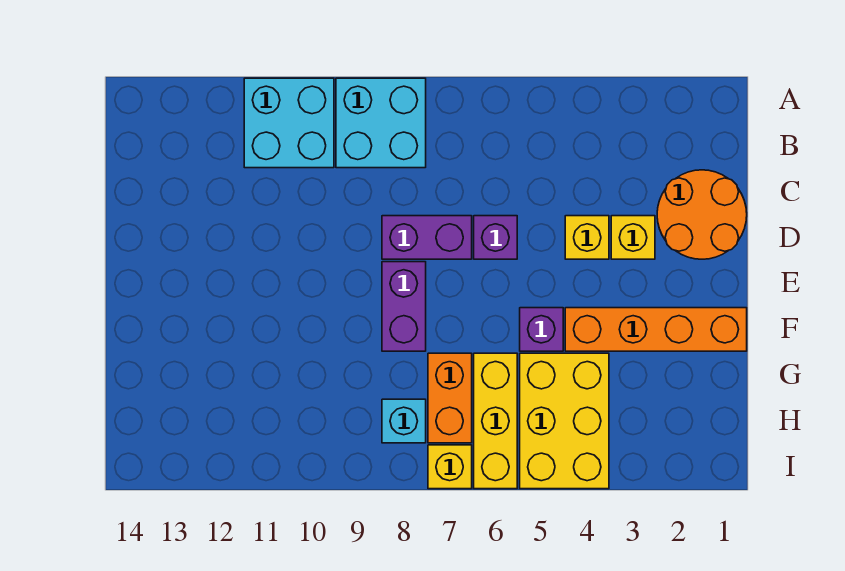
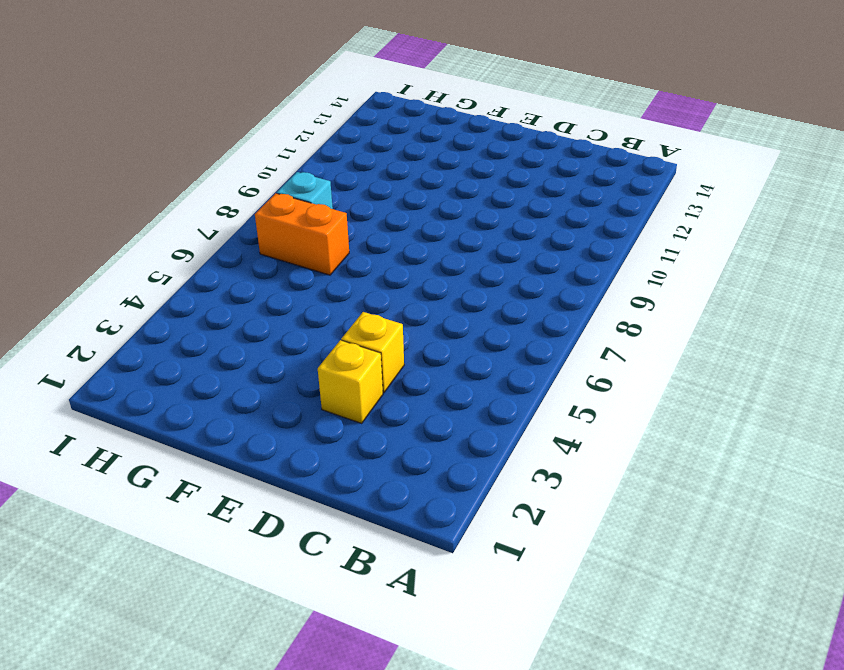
none -> cyan 2x2 brick [336,78,426,168]
none -> cyan 2x2 brick [244,78,334,168]
none -> orange 2x2 round brick [657,170,747,259]

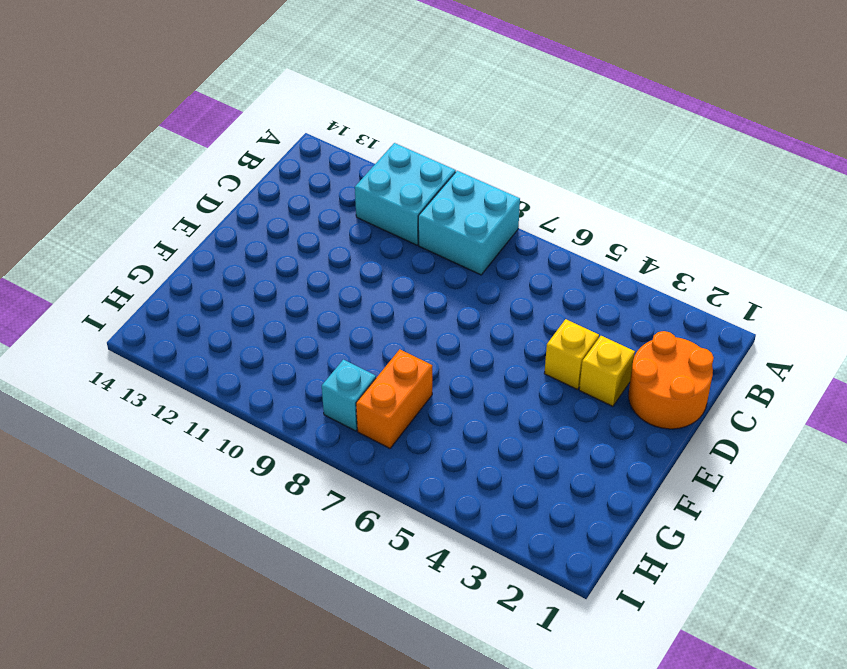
none -> purple 1x1 brick [474,216,517,259]
none -> purple 1x2 brick [382,216,472,259]
none -> purple 1x2 brick [382,262,426,351]

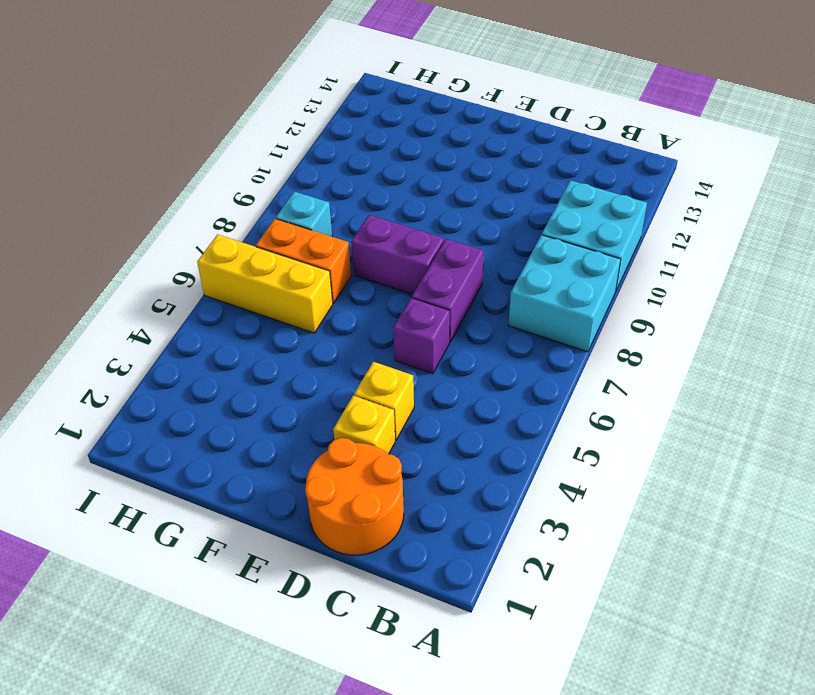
none -> orange 1x4 brick [565,308,747,351]
none -> purple 1x1 brick [520,308,563,351]
none -> yellow 2x3 brick [520,353,609,489]

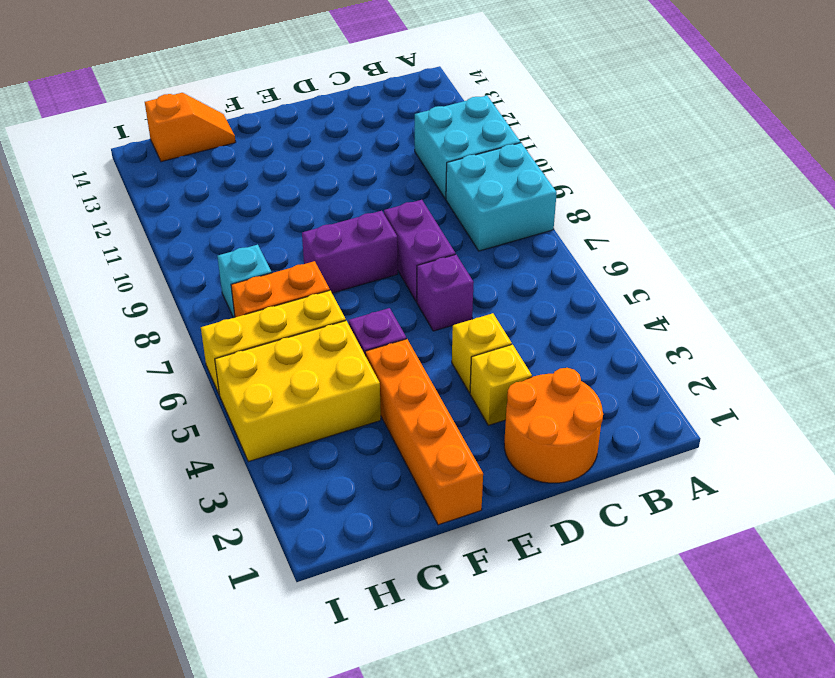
orange 1x2 slope [145,93,236,162] -> none
none -> yellow 1x1 brick [428,445,472,489]

